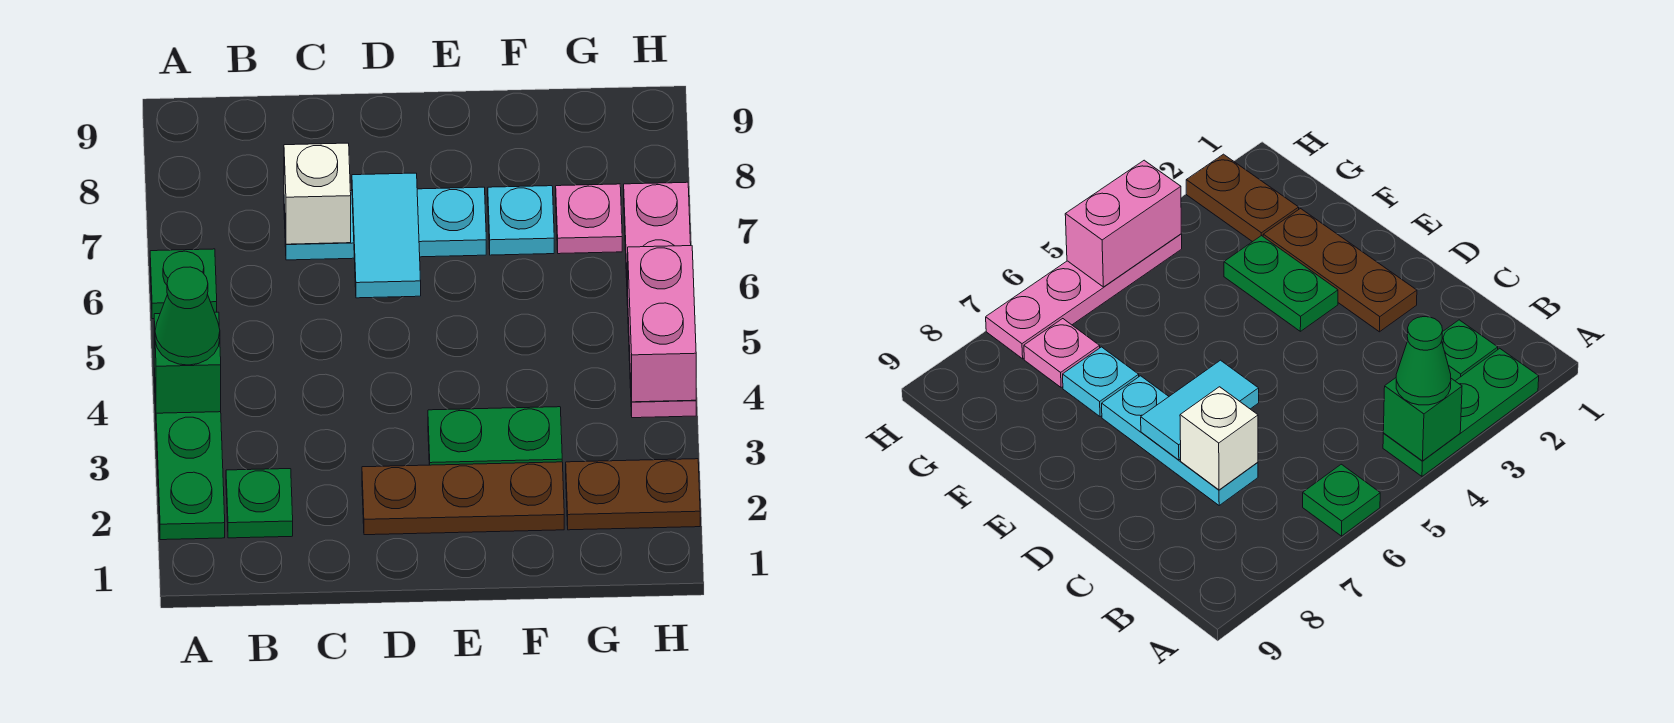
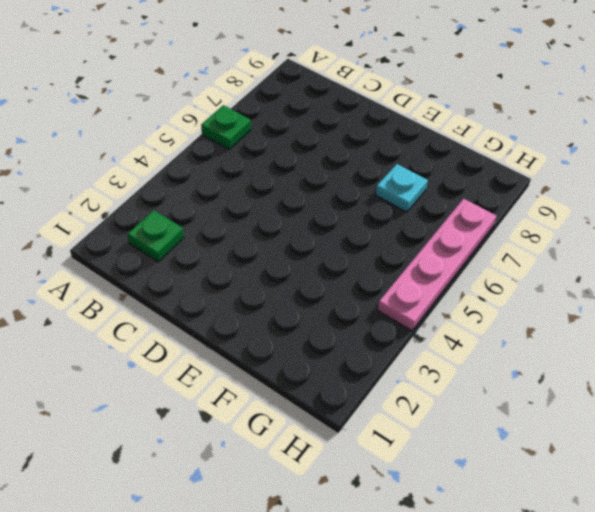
none -> green 1x3 plate [154,369,225,540]
none -> cyan 1x3 plate [284,187,486,260]
none -> brown 1x3 plate [362,462,564,535]

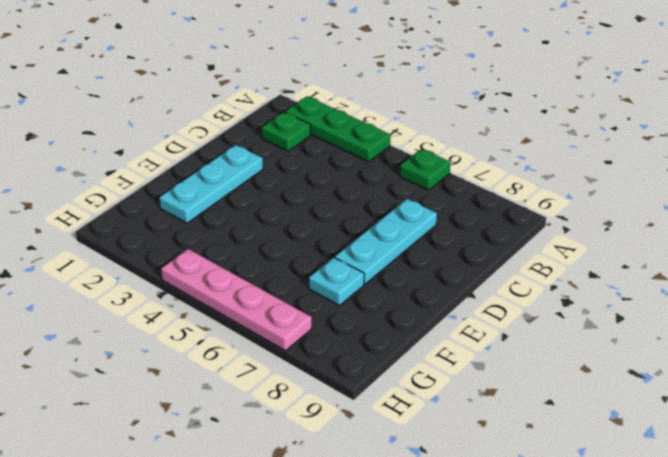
cyan 1x3 plate [159,145,263,223] -> brown 1x3 plate [362,462,564,535]
none -> green 1x2 plate [428,407,562,465]
none -> brown 1x2 plate [566,459,700,530]
none -> pink 1x1 plate [556,184,622,254]

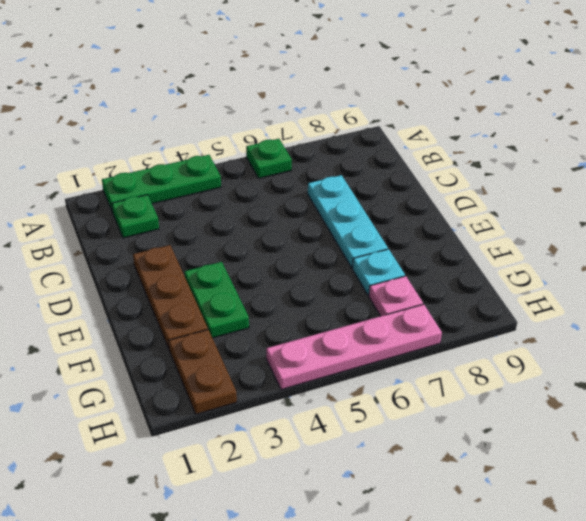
none -> green 1x1 brick [154,312,221,413]
none -> white 1x1 brick [284,143,351,244]
none -> cyan 1x2 tile [352,173,421,298]

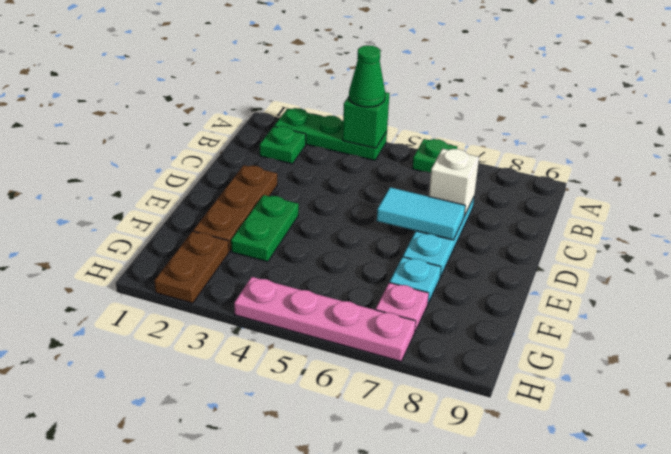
none -> pink 1x2 brick [628,246,696,402]

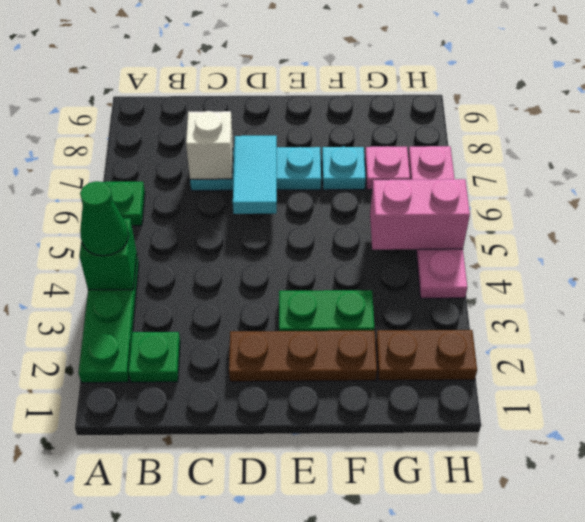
pink 1x2 brick [370,179,470,250] -> pink 1x2 brick turned to [628,246,696,402]

